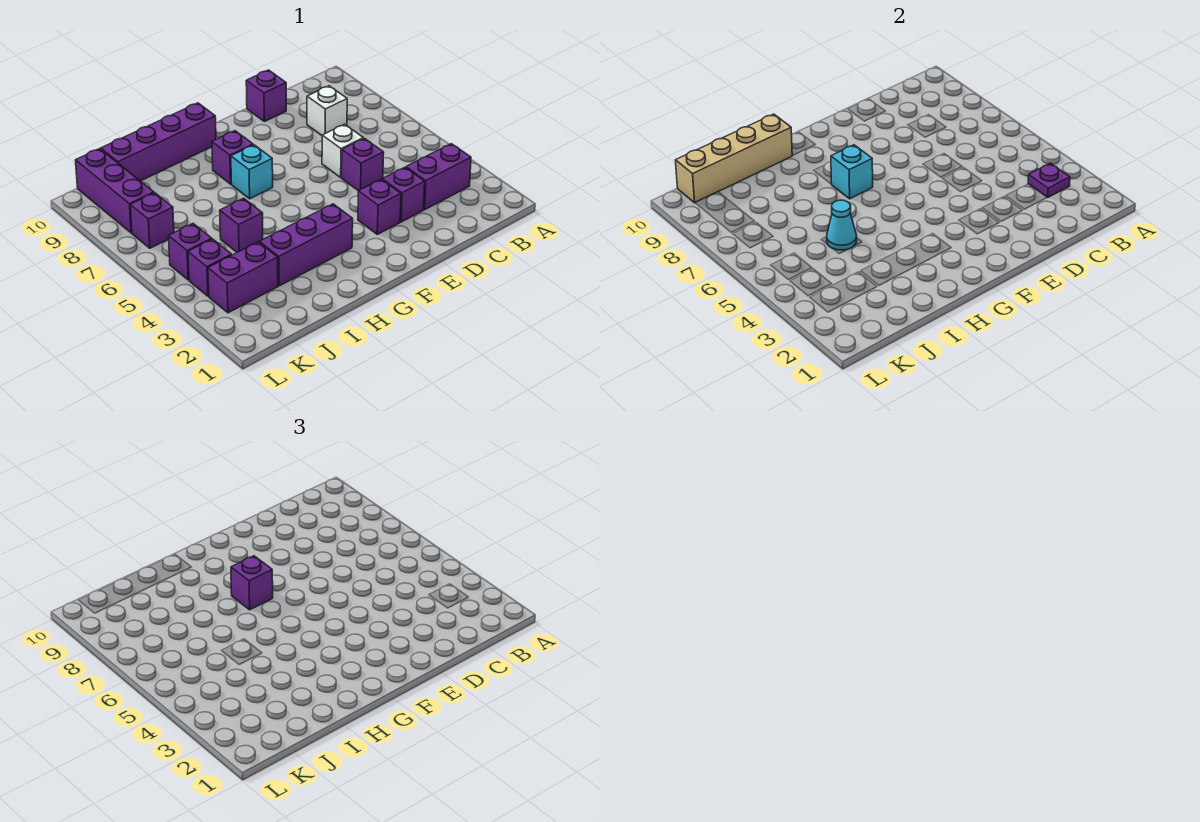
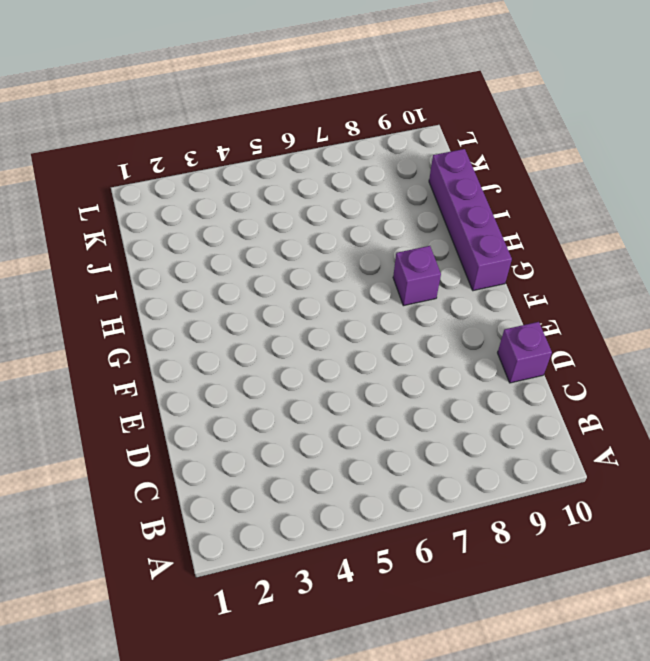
none -> purple 1x2 brick [406,144,471,210]
none -> white 1x1 brick [307,86,347,135]
none -> purple 1x1 brick [382,167,425,222]

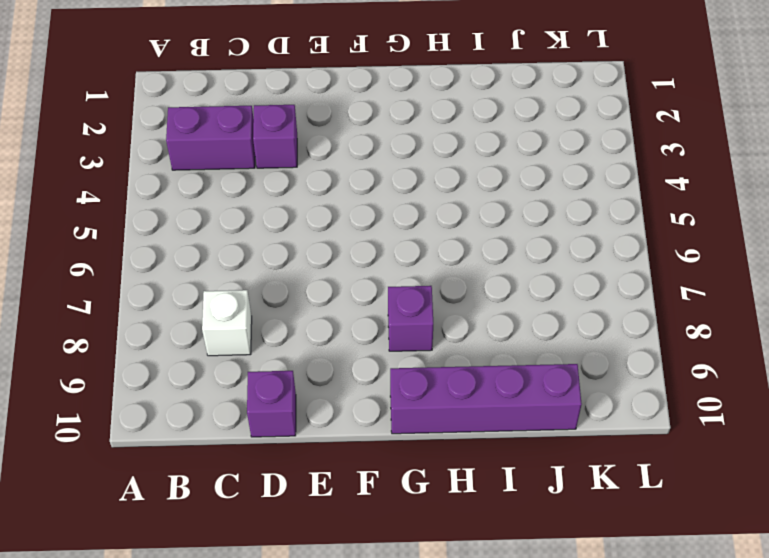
none -> purple 1x1 brick [342,138,384,191]
none -> white 1x1 brick [322,124,363,177]
none -> purple 1x1 brick [358,179,401,234]

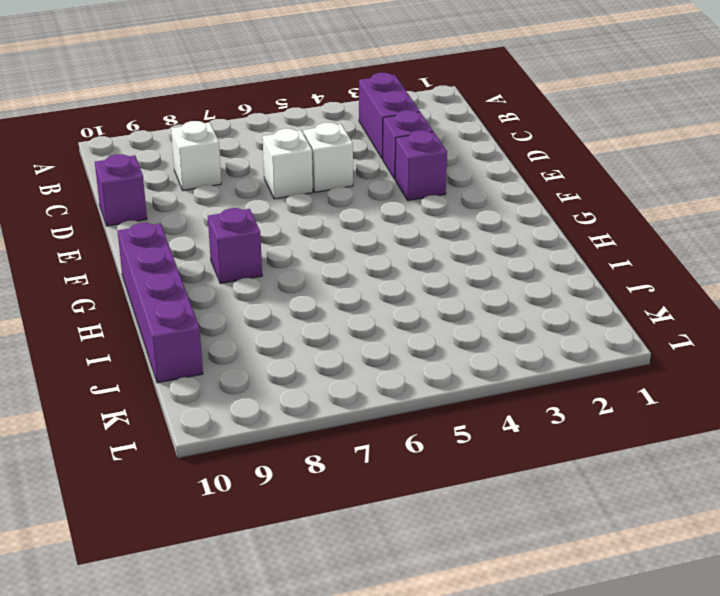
white 1x1 brick [303,123,353,192] -> purple 1x1 brick [342,138,384,191]
none -> purple 1x3 brick [260,204,353,286]
none -> cyan 1x1 brick [231,145,273,199]
none -> purple 1x1 brick [220,198,263,252]

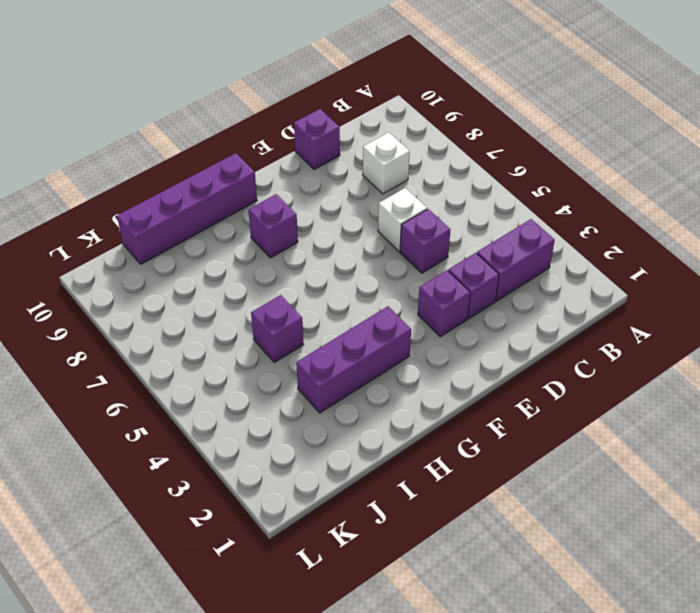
none -> cyan 1x1 brick [231,145,273,199]
none -> purple 1x2 brick [208,242,278,313]
none -> purple 1x1 brick [188,239,232,296]

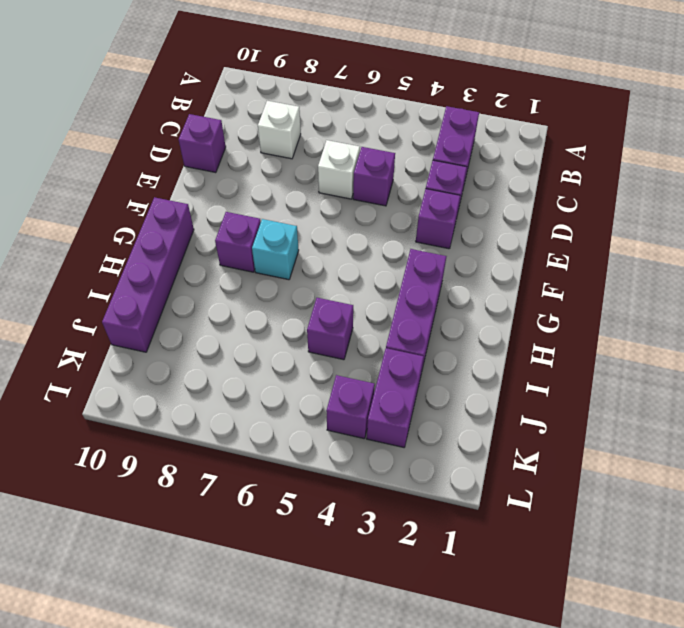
none -> purple 1x1 brick [169,224,212,280]
none -> purple 1x1 brick [130,193,174,248]
none -> purple 1x3 brick [76,149,154,233]

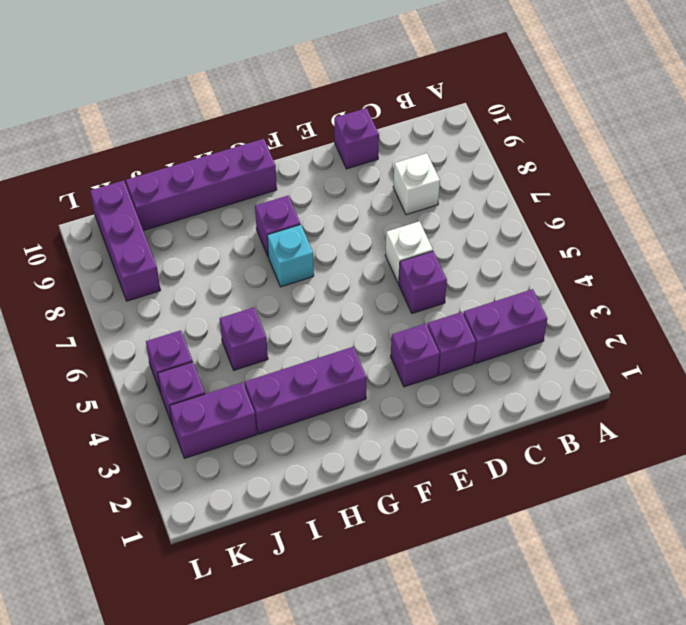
none -> purple 1x1 brick [130,193,174,248]
none -> purple 1x1 plate [1028,163,1070,197]
none -> cyan 1x1 brick [831,145,873,199]

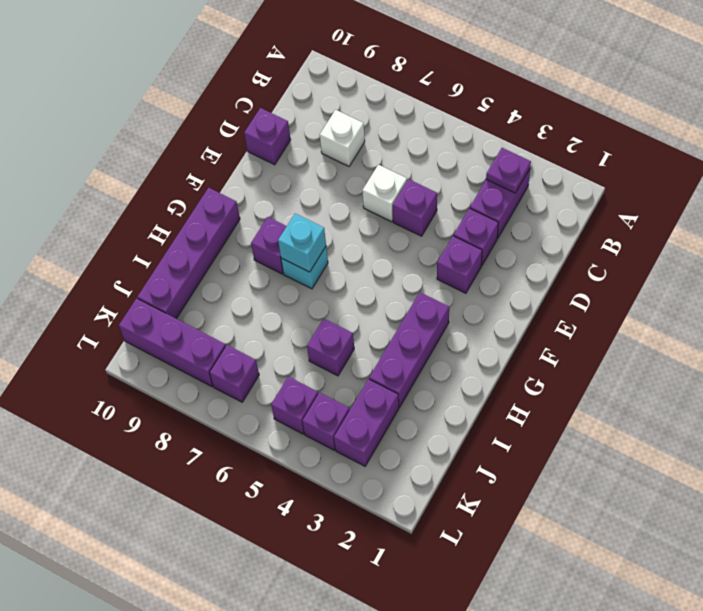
none -> tan 1x4 brick [676,114,792,203]
none -> cyan 1x1 cone [827,200,857,250]
none -> purple 1x1 brick [231,556,273,610]

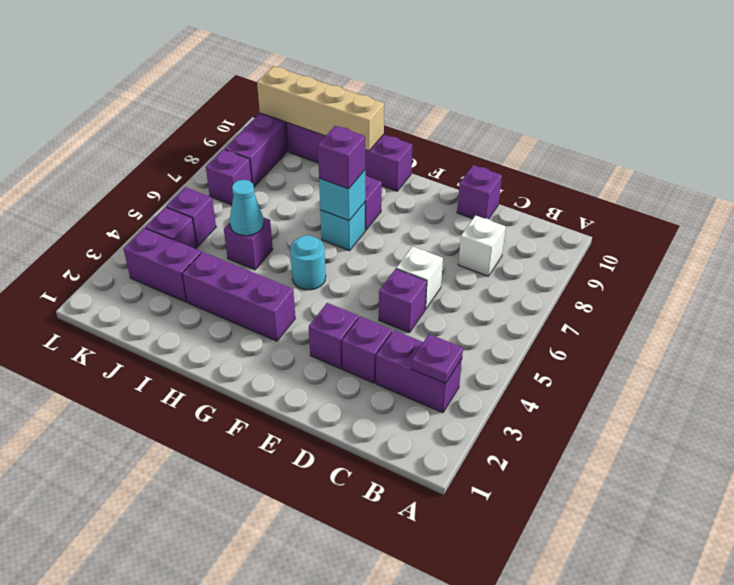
cyan 1x1 round brick [290,235,326,290] -> none

